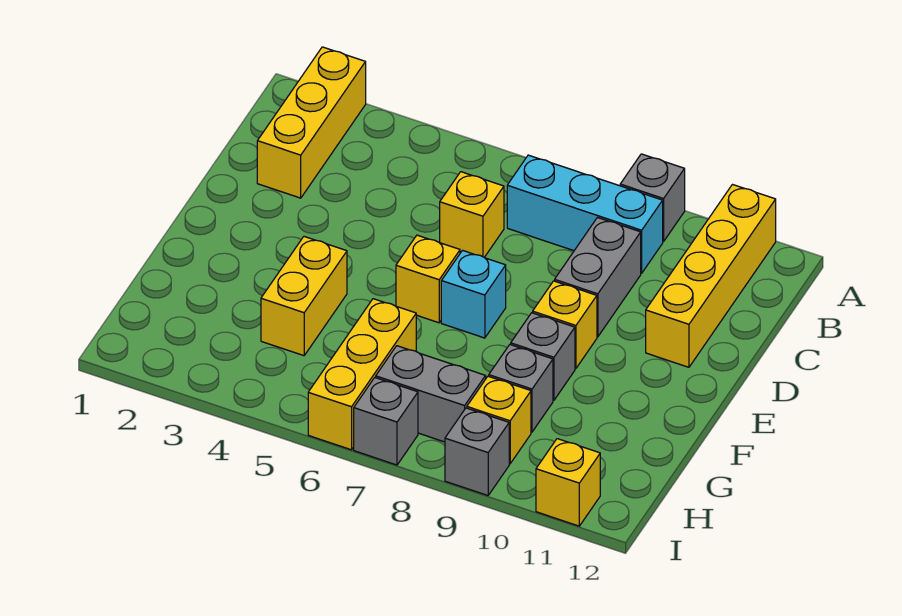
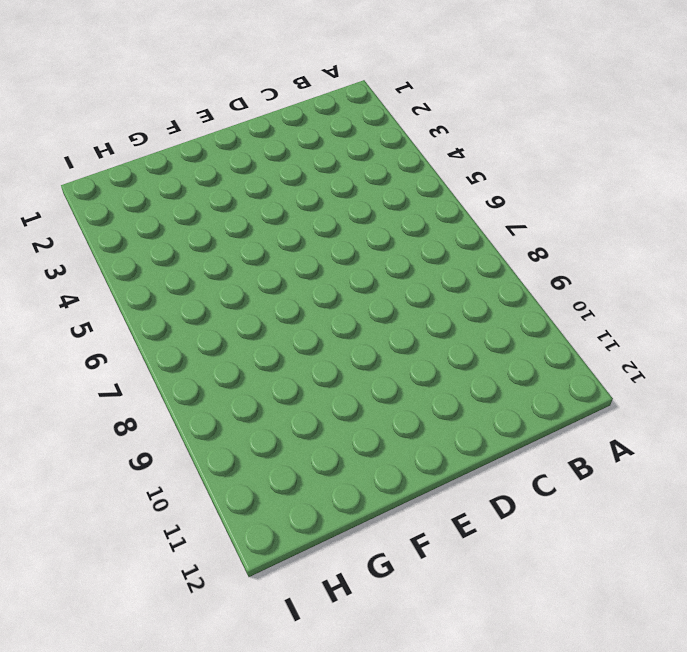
none -> yellow 1x3 brick [257,47,366,198]
none -> grey 1x1 brick [620,154,685,242]
none -> yellow 1x4 brick [646,185,776,367]

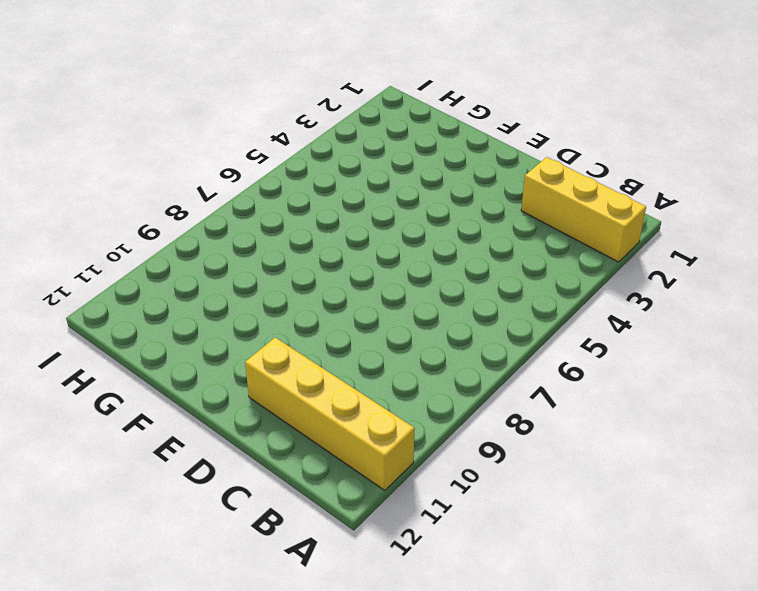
none -> grey 1x1 brick [620,154,685,242]
none -> cyan 1x3 brick [507,155,663,273]
none -> yellow 1x1 brick [440,172,504,257]

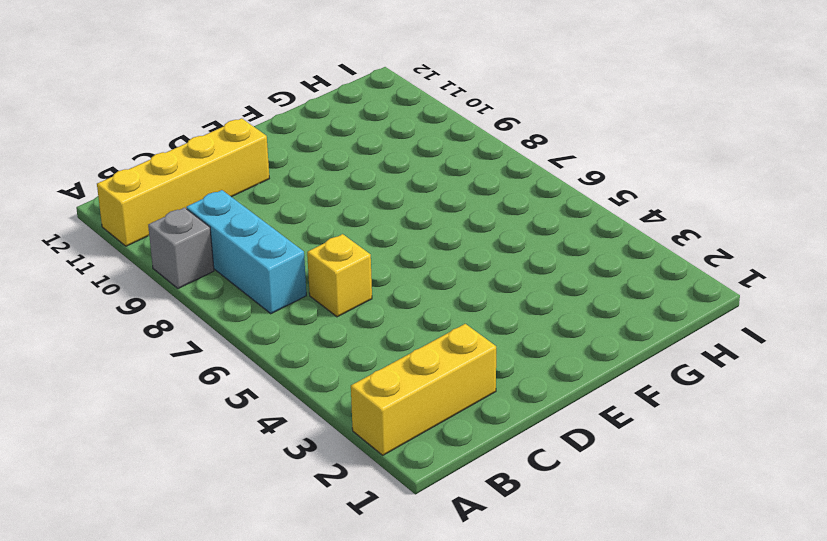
none -> grey 1x2 brick [555,218,641,337]
none -> yellow 1x1 brick [396,235,460,323]
none -> cyan 1x1 brick [441,250,506,338]

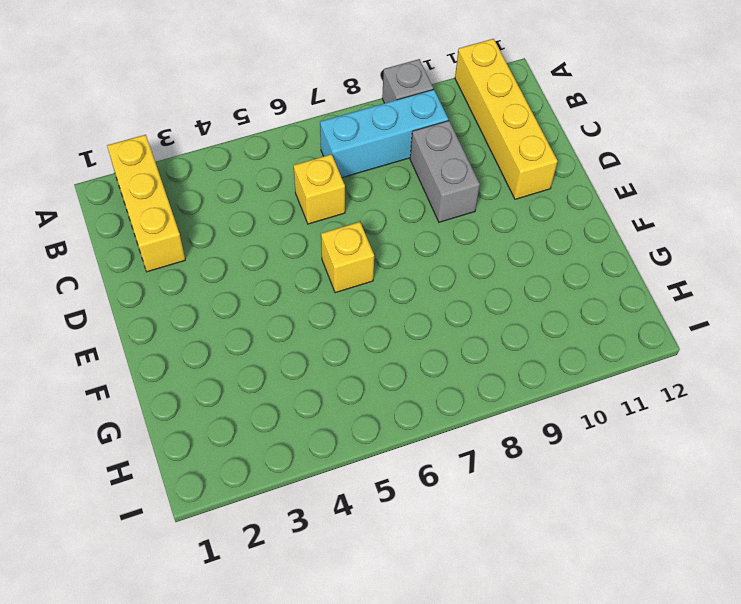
none -> cyan 1x1 brick [441,250,506,338]
none -> yellow 1x1 brick [533,281,597,369]
none -> yellow 1x2 brick [261,237,347,356]

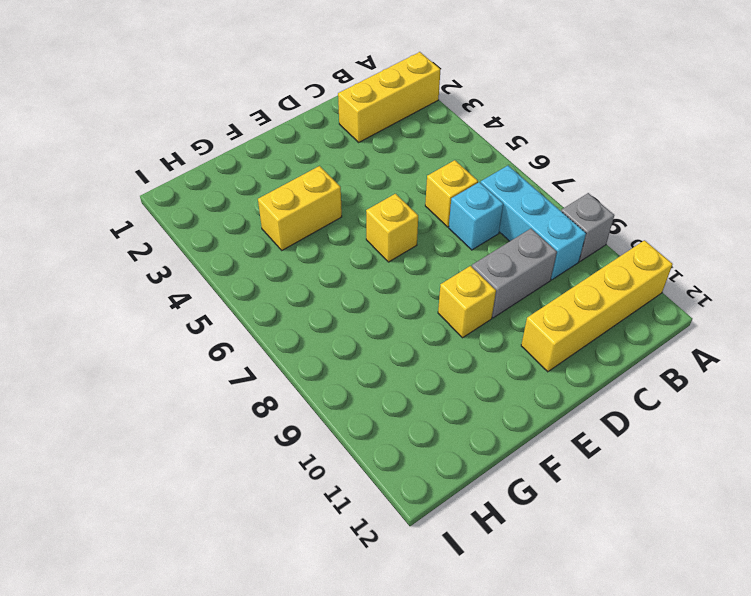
cyan 1x1 brick [449,182,503,250] -> cyan 1x1 brick moved to [441,250,506,338]
none -> grey 1x1 brick [511,313,575,400]
none -> yellow 1x3 brick [308,299,416,450]
none -> grey 1x1 brick [489,345,553,432]

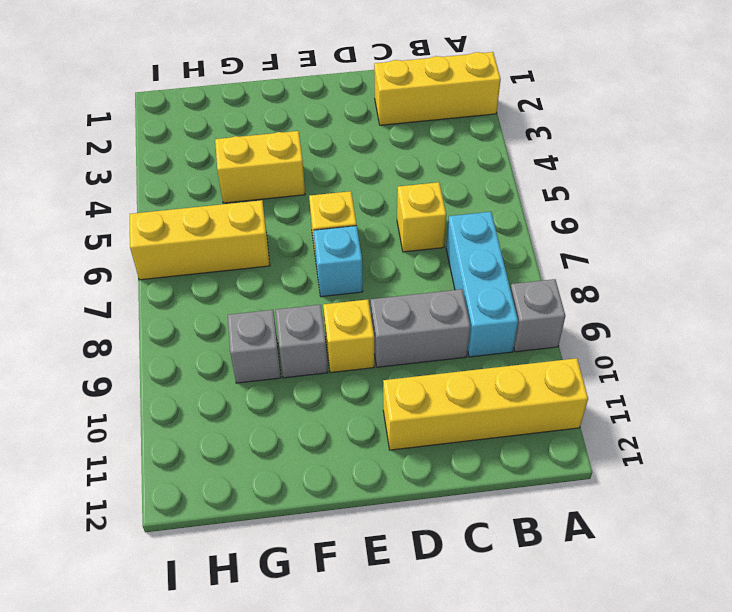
none -> grey 1x2 brick [376,346,486,442]
none -> yellow 1x1 brick [467,376,531,464]
none -> grey 1x1 brick [354,378,418,465]

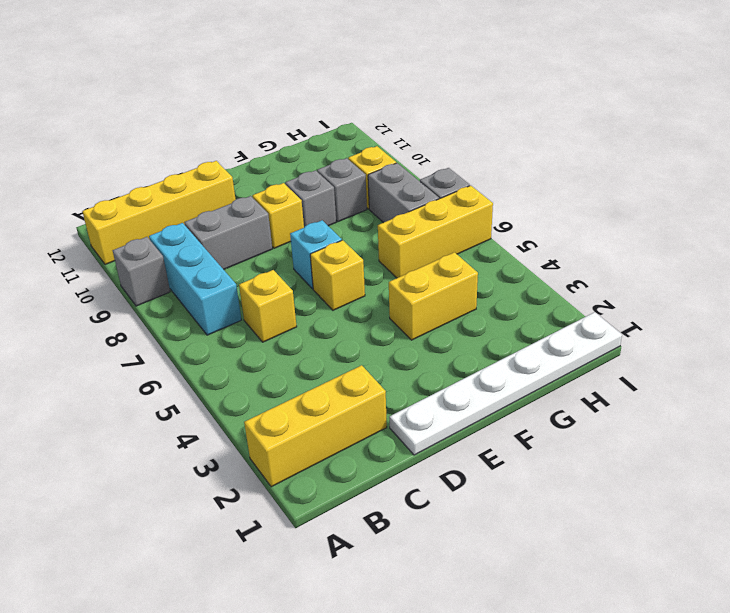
white 1x6 plate [389,312,622,455] -> none
none -> grey 1x1 brick [445,408,509,495]
none -> yellow 1x1 brick [536,439,600,526]

